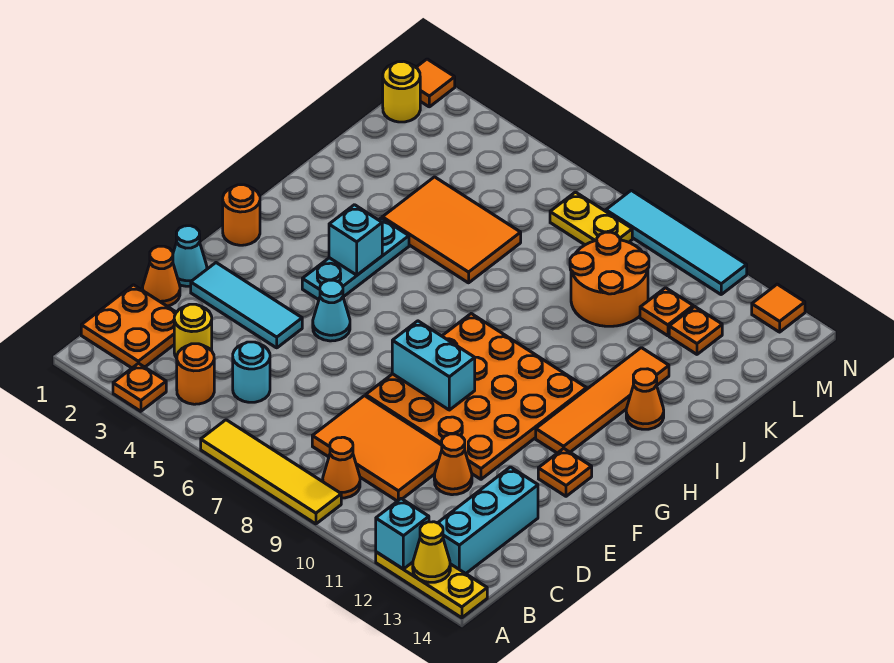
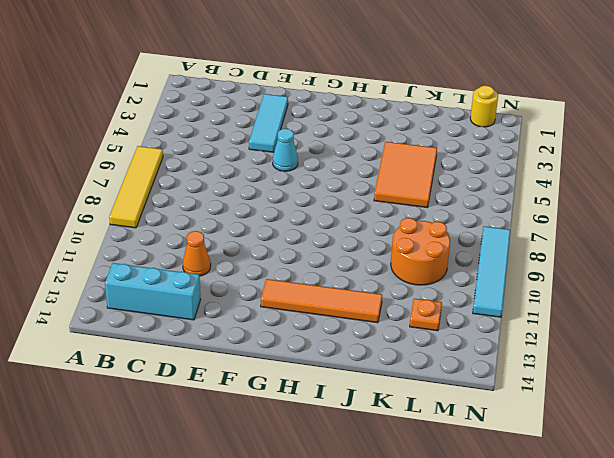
none -> orange 1x1 plate [113,363,166,411]
none -> yellow 1x3 plate [376,552,487,618]
none -> orange 2x2 plate [81,285,176,368]
none -> orange 1x1 round brick [177,344,214,404]

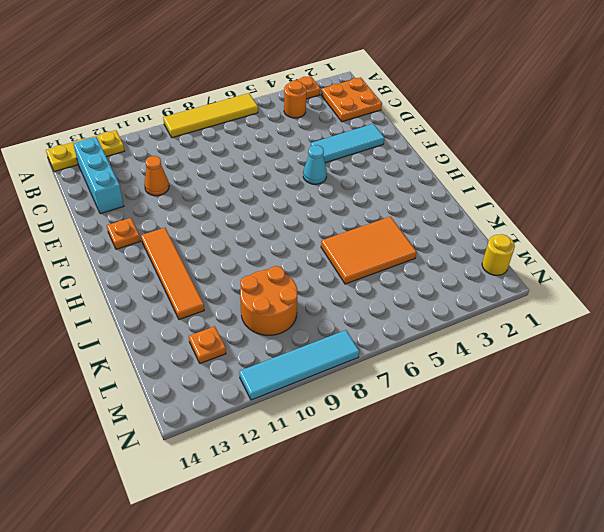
none -> orange 1x1 cone [323,437,360,498]
none -> yellow 1x1 round brick [174,304,212,358]
none -> cyan 1x1 round brick [233,342,270,402]
none -> orange 2x3 tile [312,396,442,501]

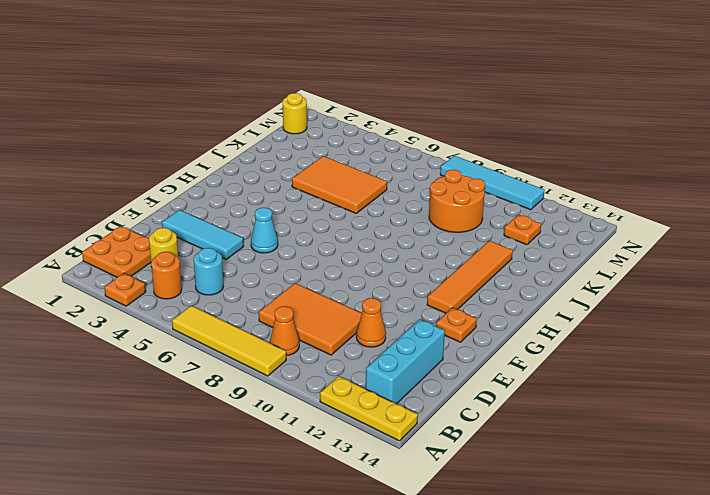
none -> orange 1x1 cone [143,246,180,306]
none -> cyan 1x1 cone [173,226,207,286]
none -> orange 4x4 plate [366,314,587,479]
none -> orange 1x1 round brick [223,185,260,245]

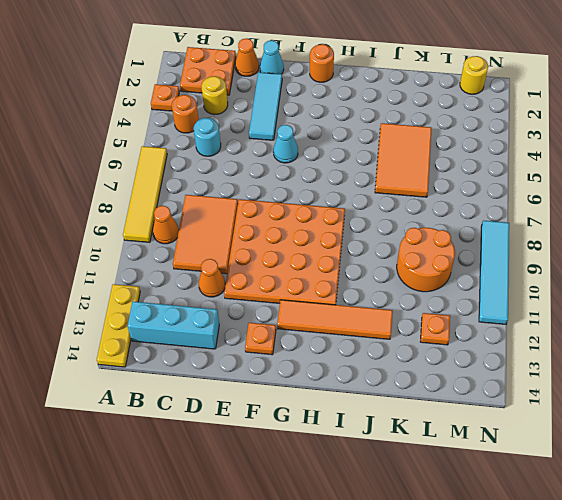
none -> cyan 1x3 plate [302,218,409,300]
none -> orange 1x1 cone [626,369,664,429]
none -> orange 1x1 plate [640,288,693,336]
none -> yellow 1x2 plate [550,192,632,245]

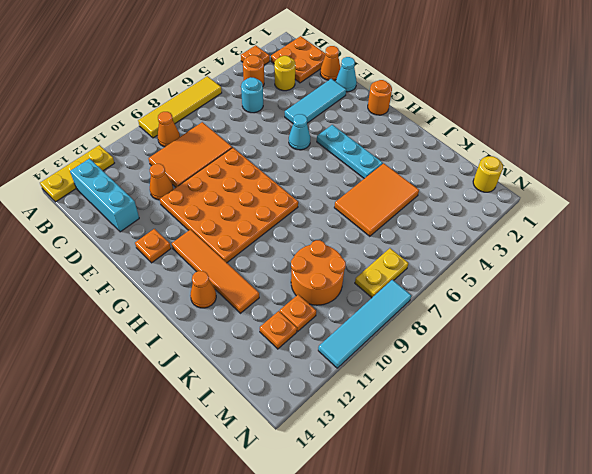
none -> orange 1x1 tile [416,59,455,107]
none -> orange 1x1 tile [752,284,805,332]
none -> cyan 1x1 brick [376,499,429,569]
none -> yellow 1x1 cone [413,522,450,582]

